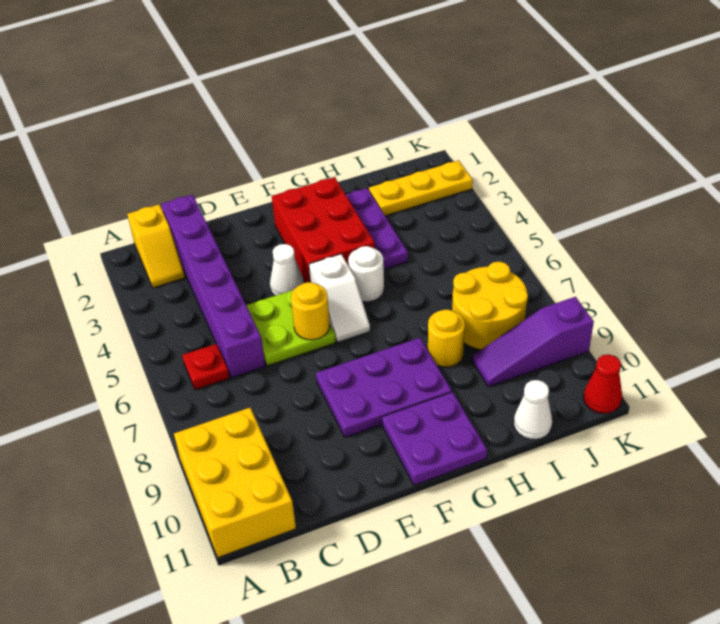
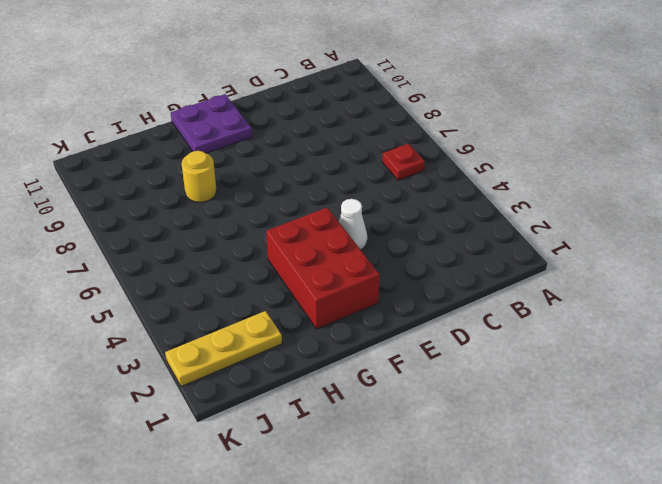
none -> yellow 2x3 brick [174,408,296,558]
none -> yellow 1x2 slope [127,205,185,288]
none -> purple 1x6 brick [161,195,265,378]

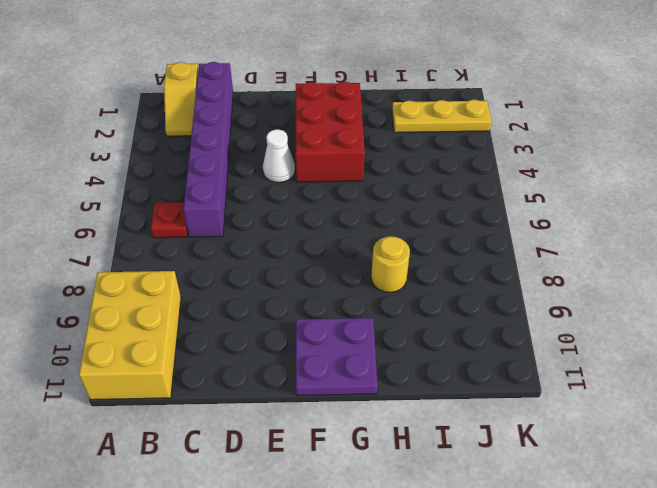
none -> lime 2x2 plate [246,290,336,366]
none -> purple 2x3 plate [316,338,452,437]
none -> white 1x2 slope [309,254,370,342]

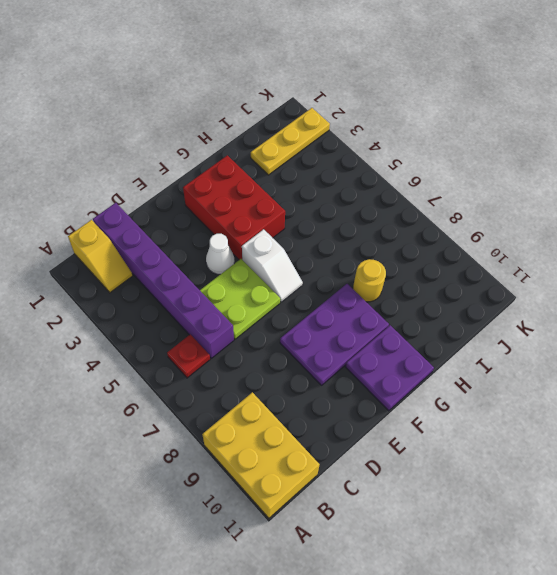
none -> white 1x1 round brick [348,246,384,302]
none -> purple 1x3 plate [346,188,408,269]
none -> yellow 2x2 round brick [452,262,528,350]

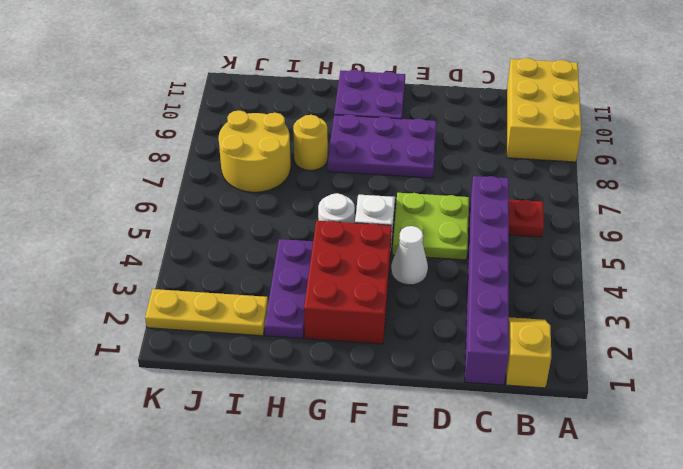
none -> purple 1x3 slope [472,297,594,387]
none -> white 1x1 cone [514,380,552,440]
none -> red 1x1 cone [584,354,622,414]

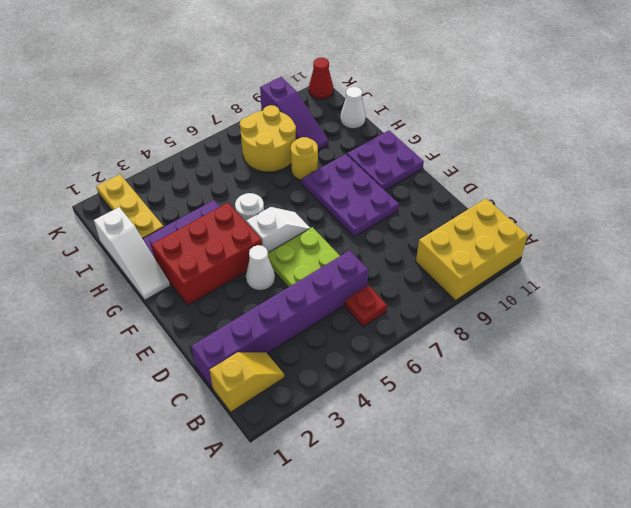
white 1x3 slope [94,207,170,300] -> none
none -> yellow 1x1 round brick [291,282,330,340]

